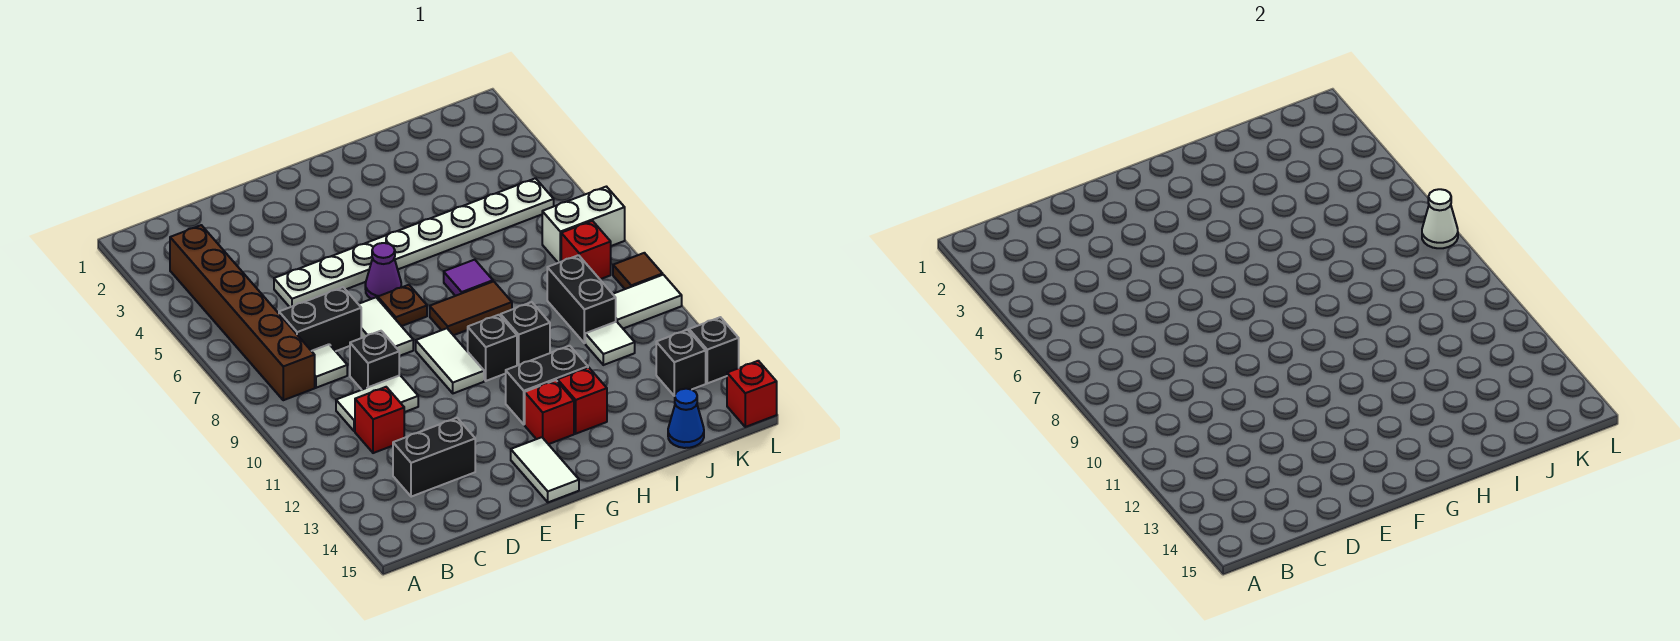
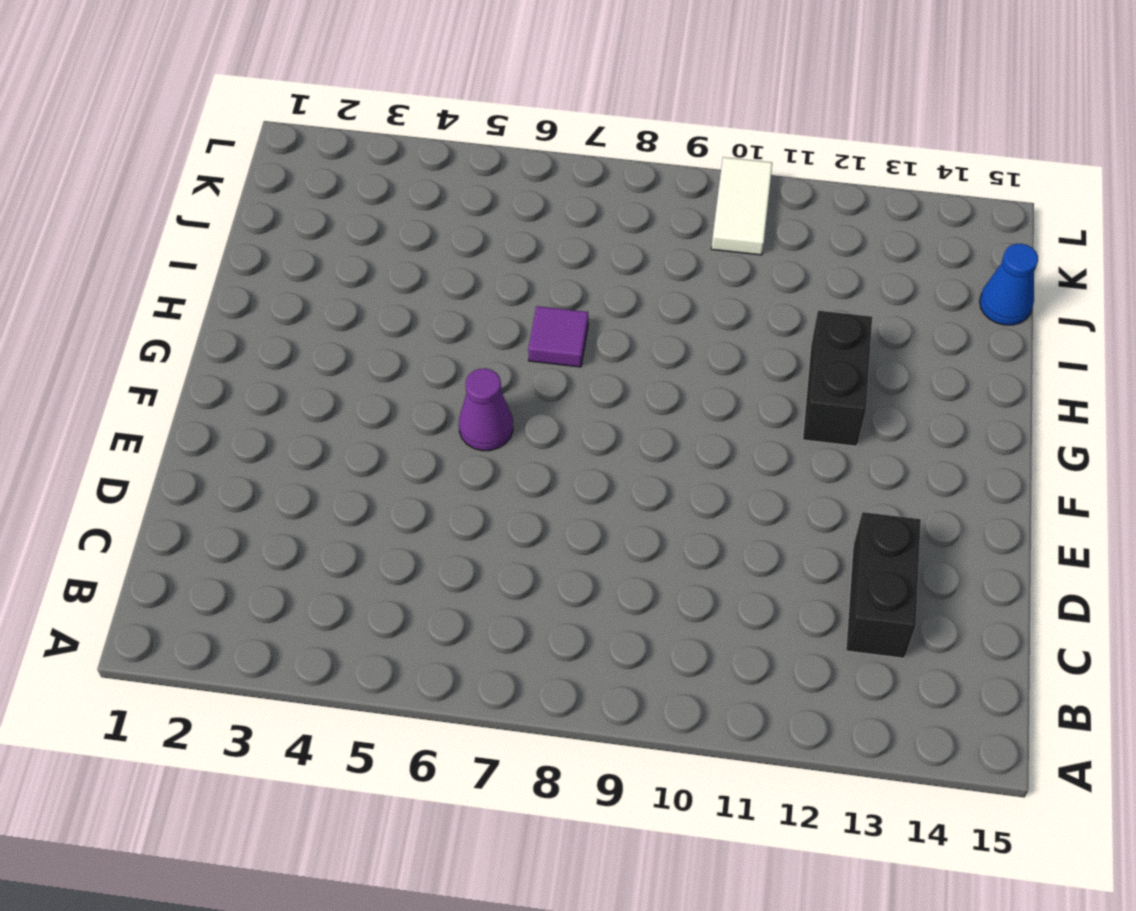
none -> brown 1x6 brick [170,225,315,400]
none -> black 1x2 brick [279,287,361,351]
none -> white 1x1 tile [312,344,347,388]
none -> white 1x2 tile [336,375,418,431]

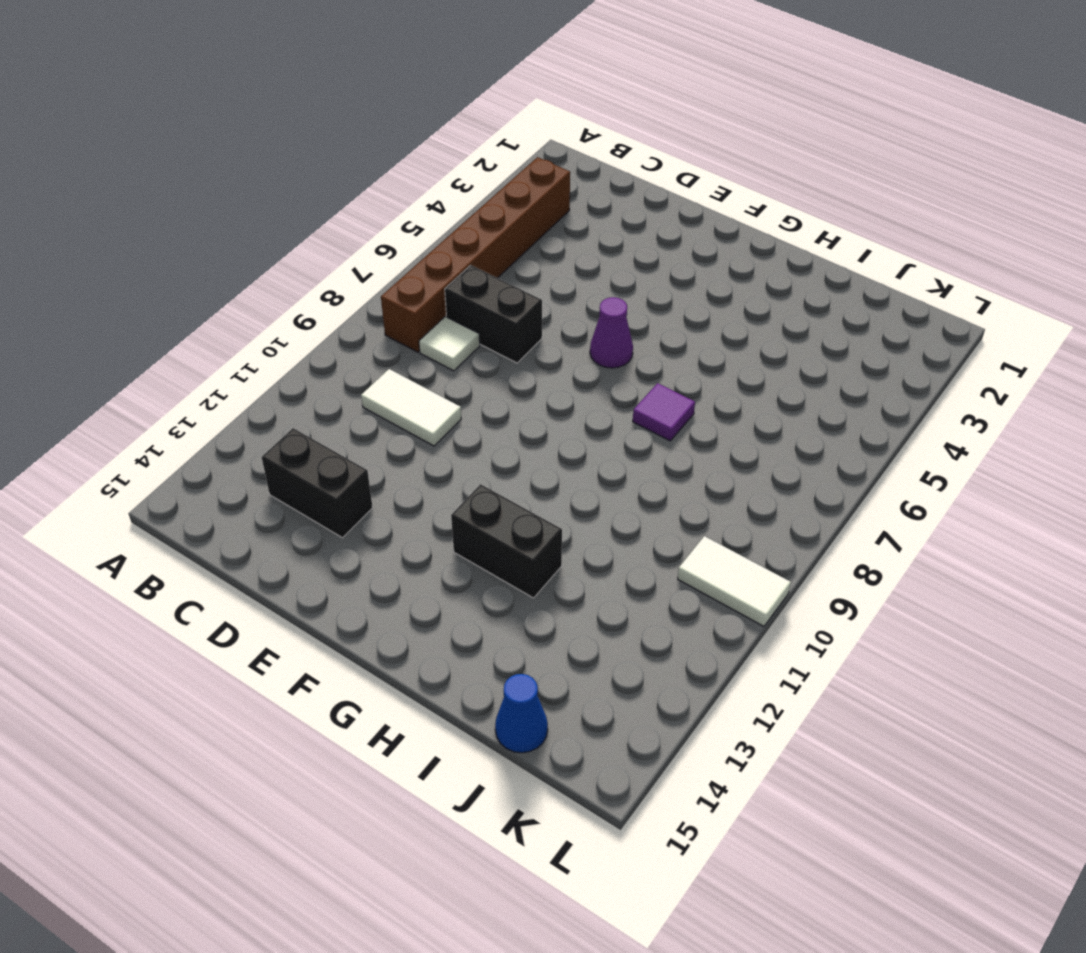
none -> red 1x1 brick [355,387,404,453]
none -> white 1x8 plate [274,178,554,307]
none -> black 1x1 brick [350,331,399,390]
none -> white 1x2 tile [359,297,413,356]

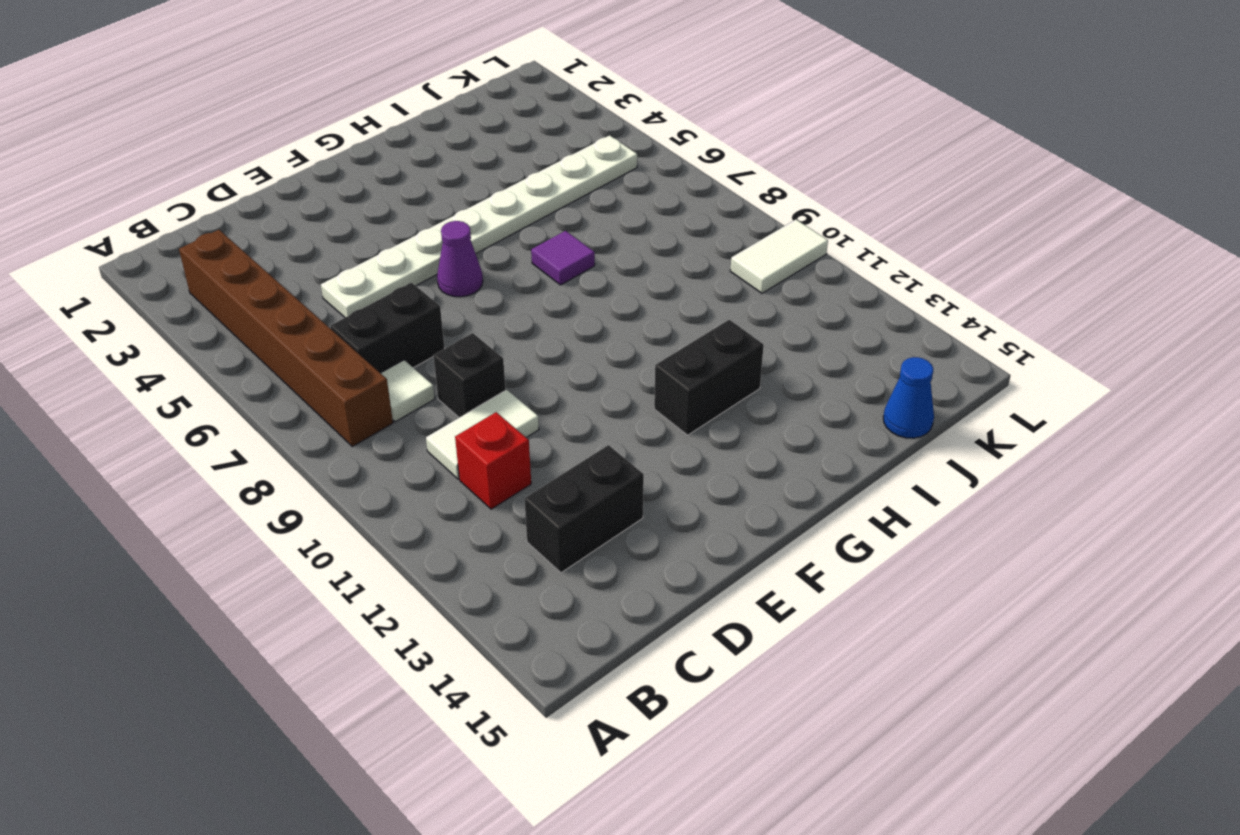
none -> white 1x2 tile [359,297,413,356]
none -> brown 1x1 plate [378,285,427,326]
none -> white 1x2 tile [416,328,484,393]
none -> white 1x2 tile [511,437,579,502]

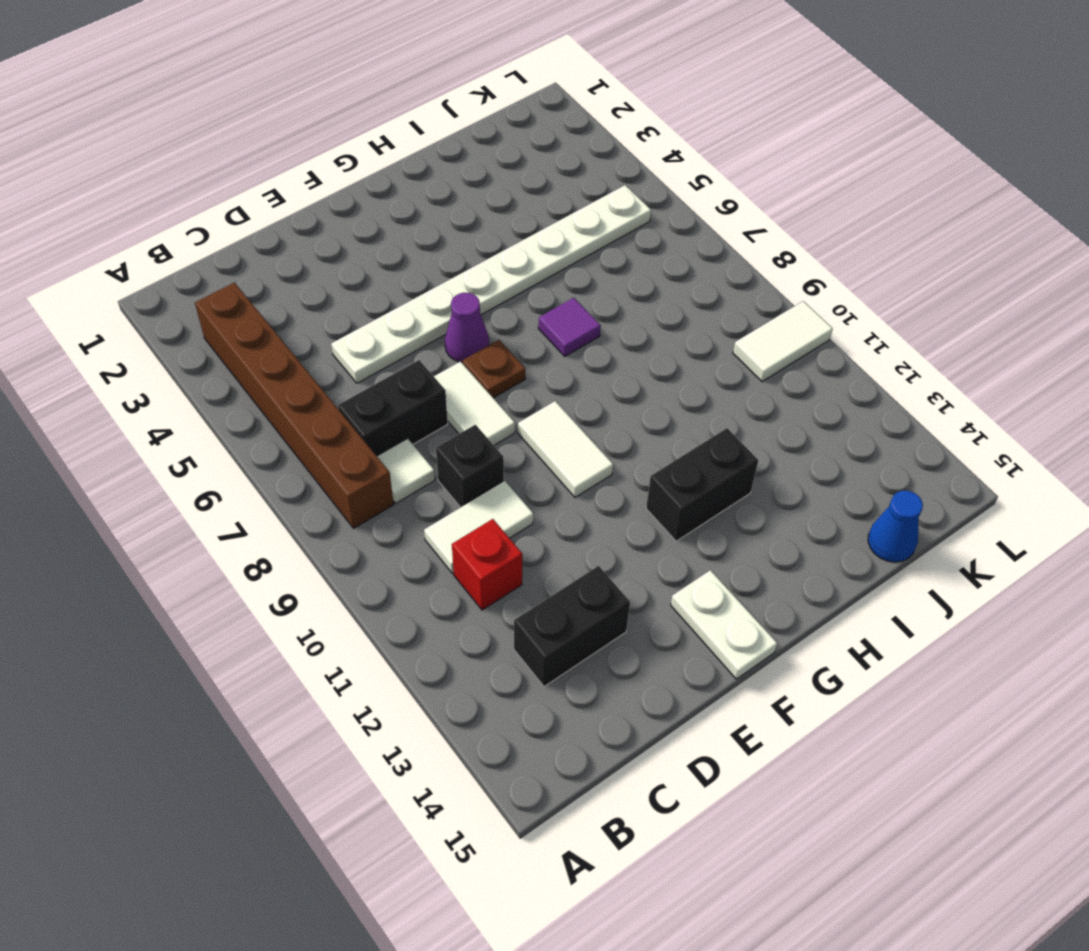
white 1x2 plate [671,570,777,679] -> white 1x2 tile [511,437,579,502]
none -> brown 1x2 tile [430,281,512,335]
none -> black 1x1 brick [468,315,517,381]
none -> red 1x1 brick [525,380,574,444]
none -> black 1x1 brick [501,302,550,366]

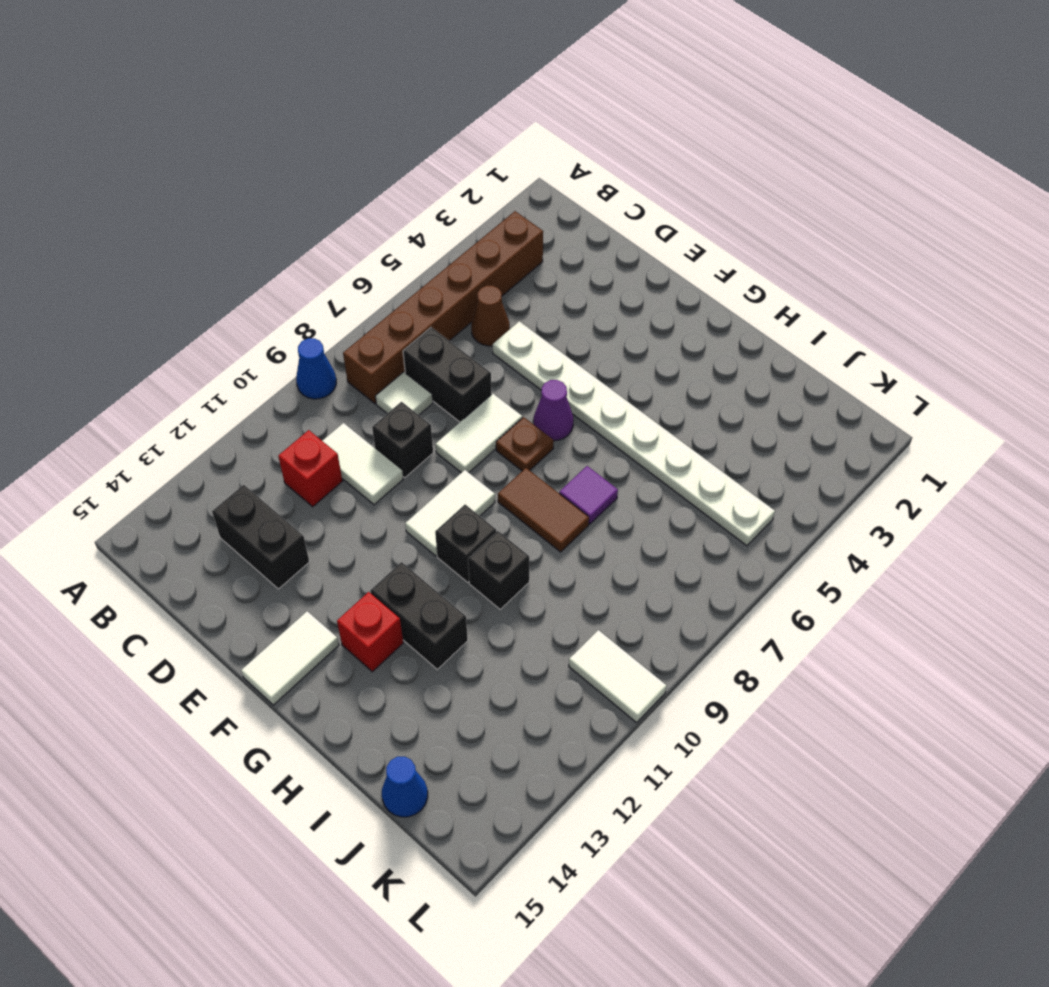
blue 1x1 cone [296,338,336,399] -> none
brown 1x1 cone [471,286,510,346] -> none
none -> red 1x1 brick [558,368,607,434]
none -> black 1x2 brick [547,255,616,343]
none -> white 1x1 tile [585,322,635,365]
none -> white 1x2 brick [542,187,625,263]

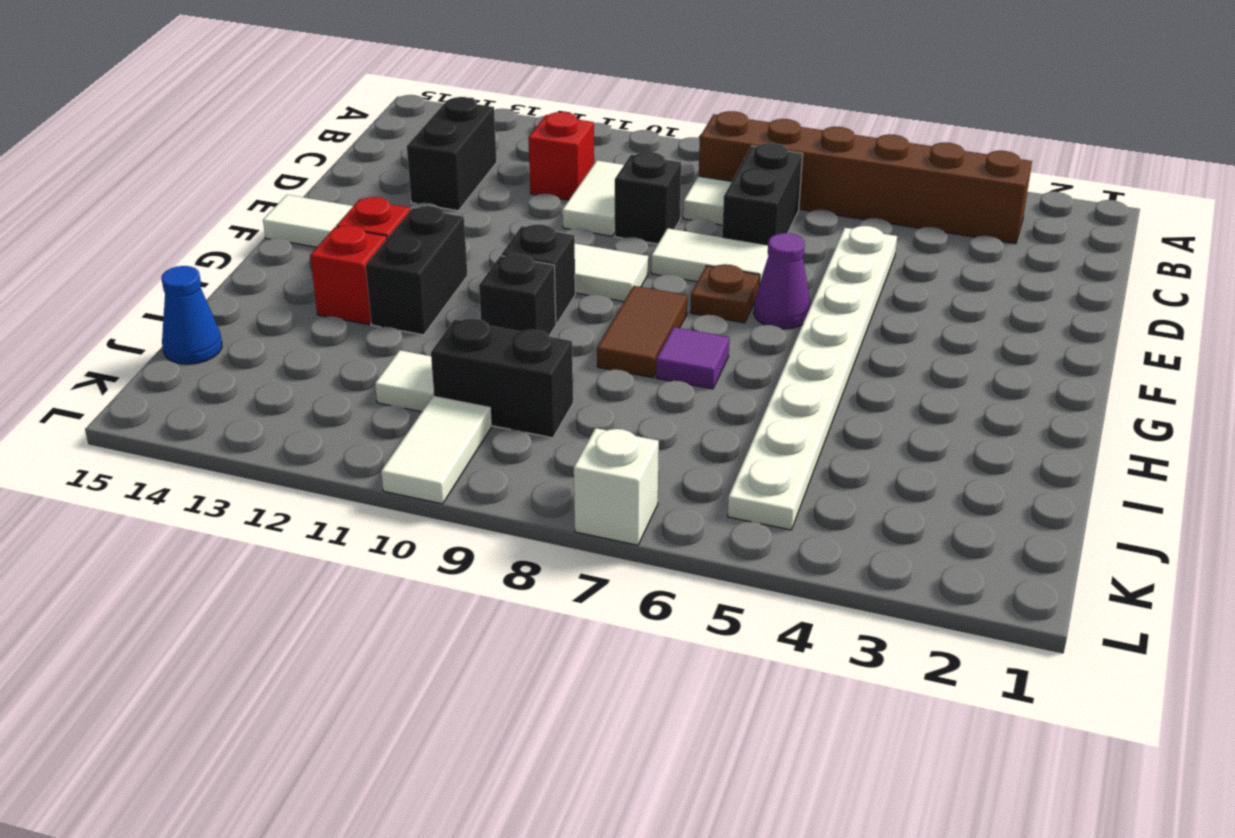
white 1x1 brick [574,428,659,545] -> white 1x2 brick [542,187,625,263]
none -> red 1x1 brick [561,221,611,279]
none -> black 1x1 brick [656,330,706,396]
none -> brown 1x1 tile [613,253,663,289]
none -> black 1x1 brick [689,317,739,383]

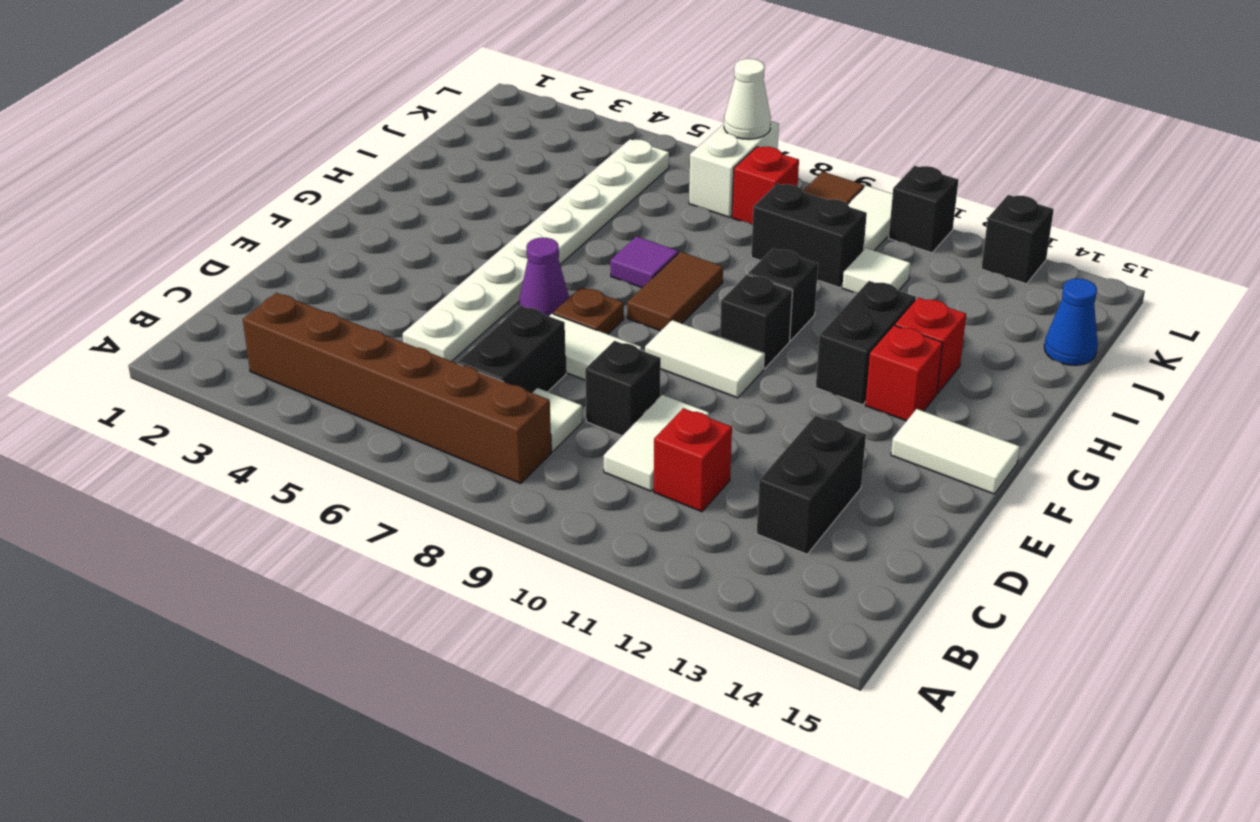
black 1x1 brick [889,166,958,253] -> black 1x1 brick moved to [656,330,706,396]
none -> red 1x1 brick [727,361,777,427]

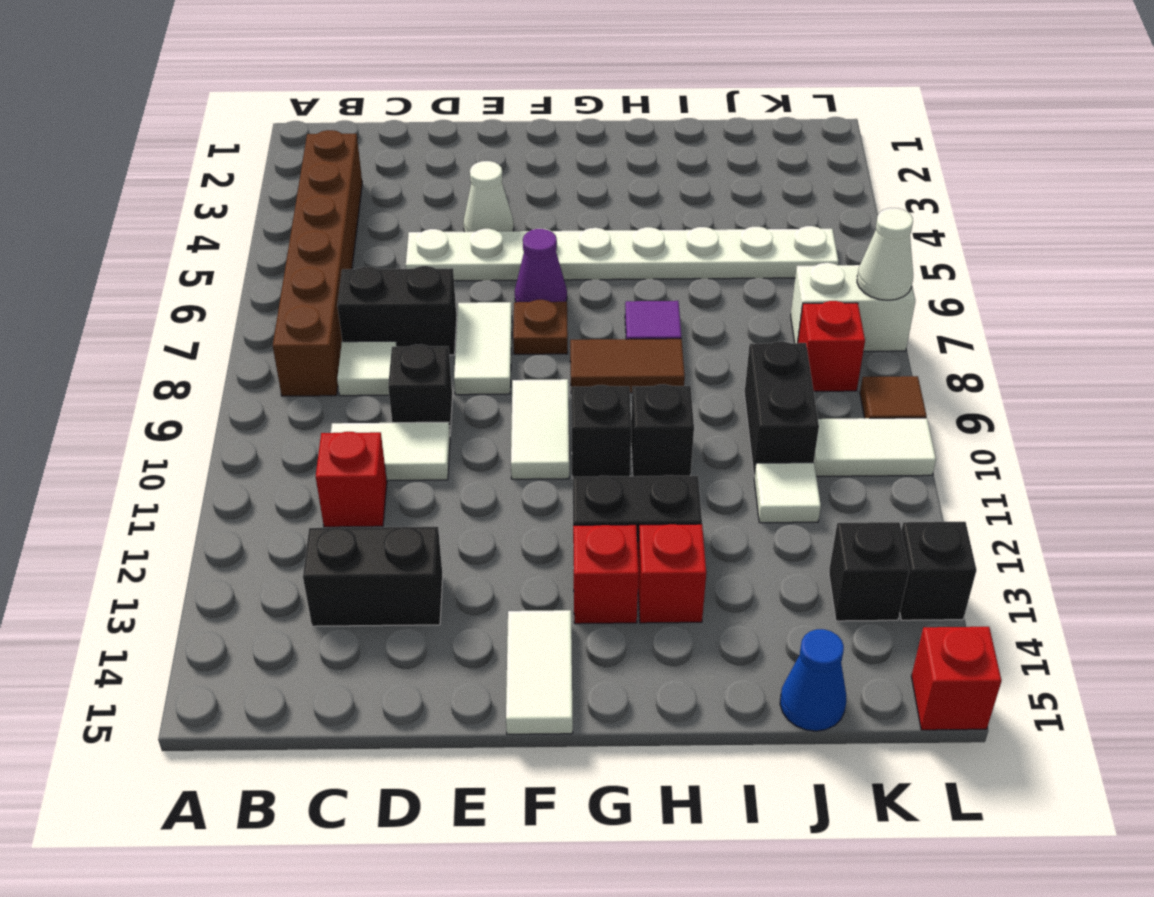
white 1x1 cone [463,161,514,232] -> none

